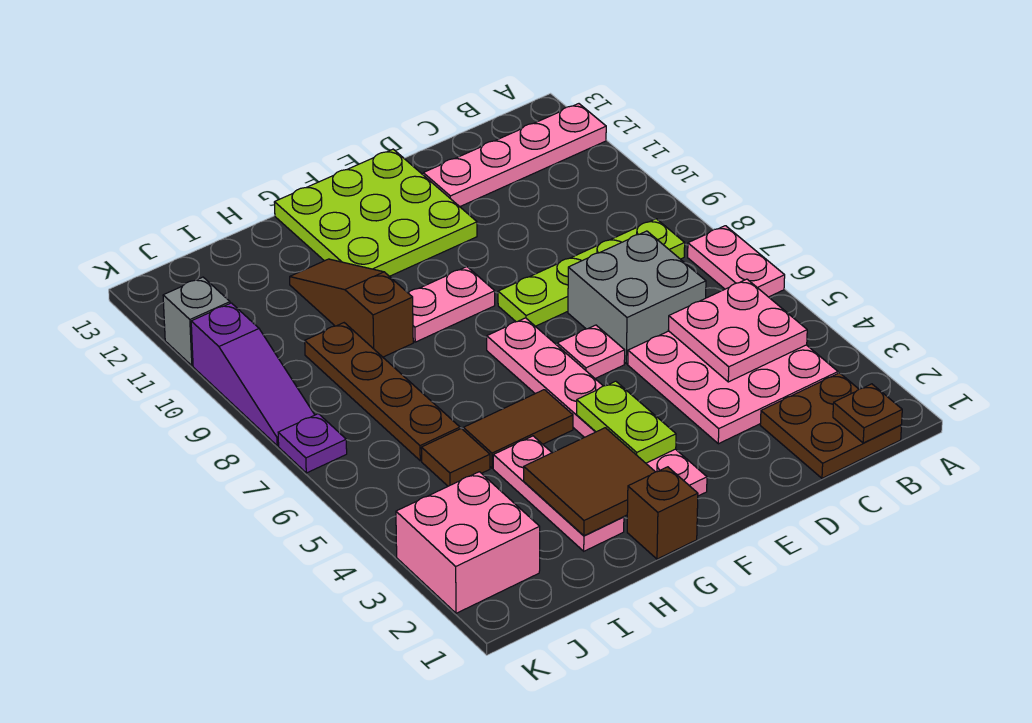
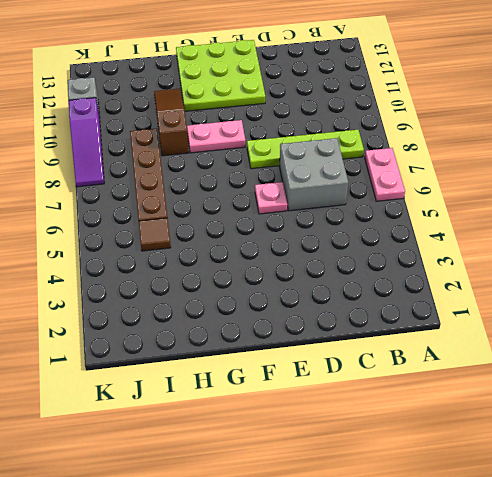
none -> pink 1x4 plate [423,104,606,207]
none -> brown 2x2 plate [760,373,902,478]
none -> pink 3x3 plate [628,331,838,444]

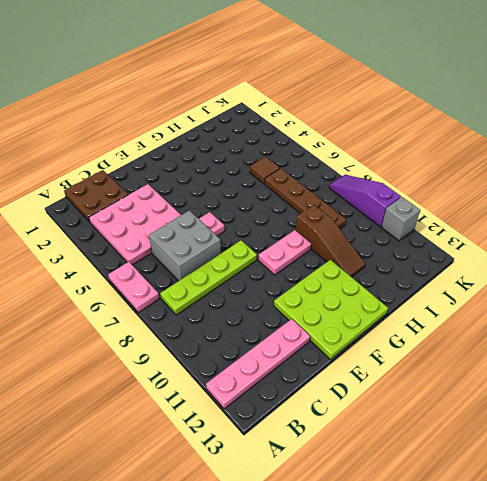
none -> pink 1x6 plate [487,318,707,496]
none -> brown 1x1 brick [627,467,698,559]
none -> brown 1x2 tile [463,390,573,468]

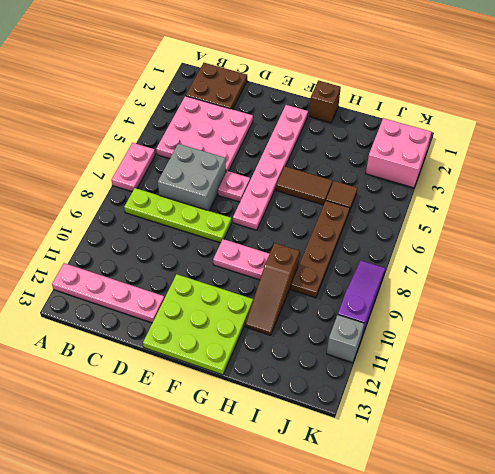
none -> pink 1x3 plate [493,436,624,551]
none -> purple 1x1 plate [278,414,347,473]
none -> brown 1x1 plate [833,384,902,443]

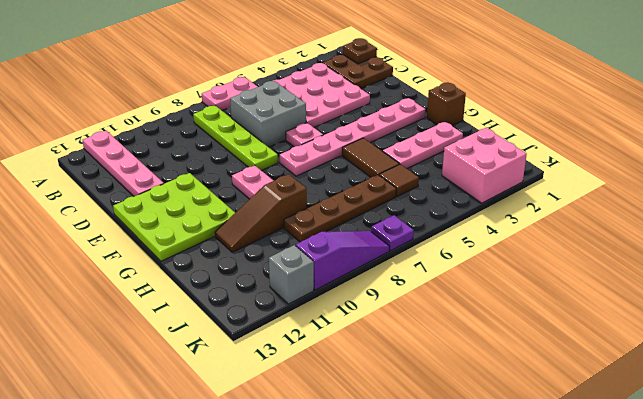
none -> pink 2x2 plate [668,279,807,382]
none -> lime 1x2 plate [577,381,676,463]
none -> brown 2x2 tile [524,428,655,536]

